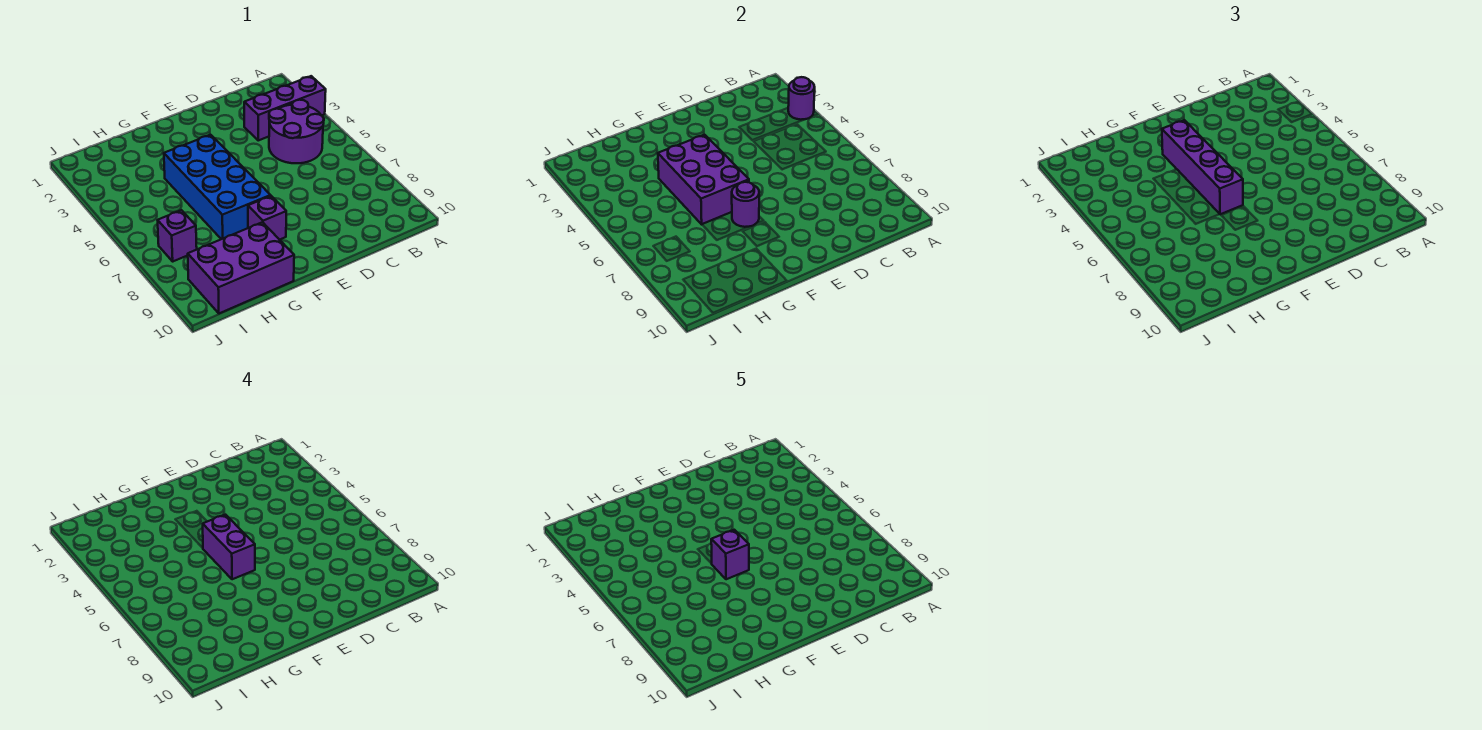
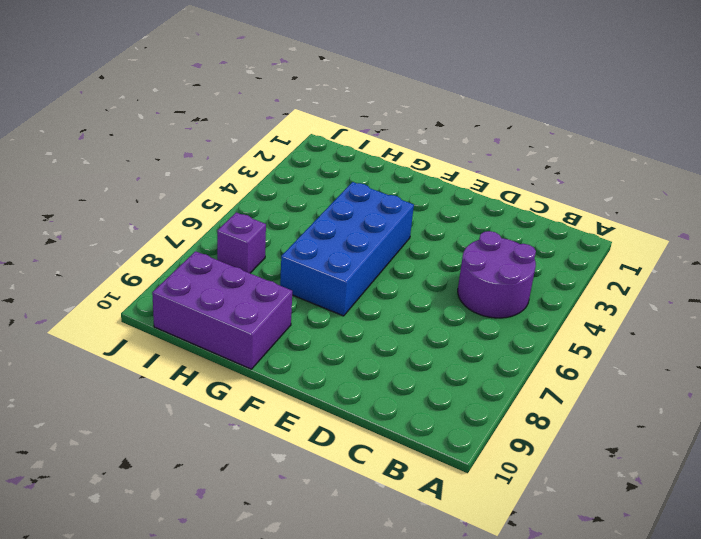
none -> purple 1x3 brick [244,76,326,140]
none -> purple 1x1 brick [248,196,286,240]
none -> purple 1x1 round brick [788,77,815,120]

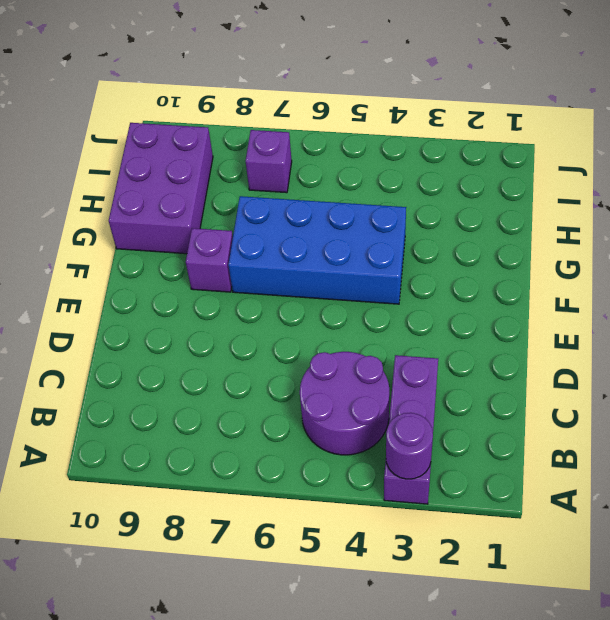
none -> purple 2x3 brick [658,135,749,224]
none -> purple 1x1 round brick [732,182,759,227]
none -> purple 1x4 brick [1162,120,1243,214]

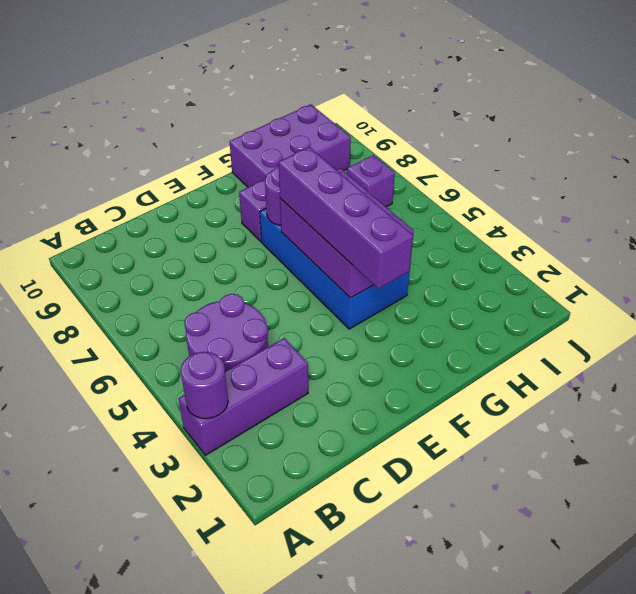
none -> purple 1x2 brick [203,515,255,579]
none -> purple 1x1 brick [711,530,749,579]

